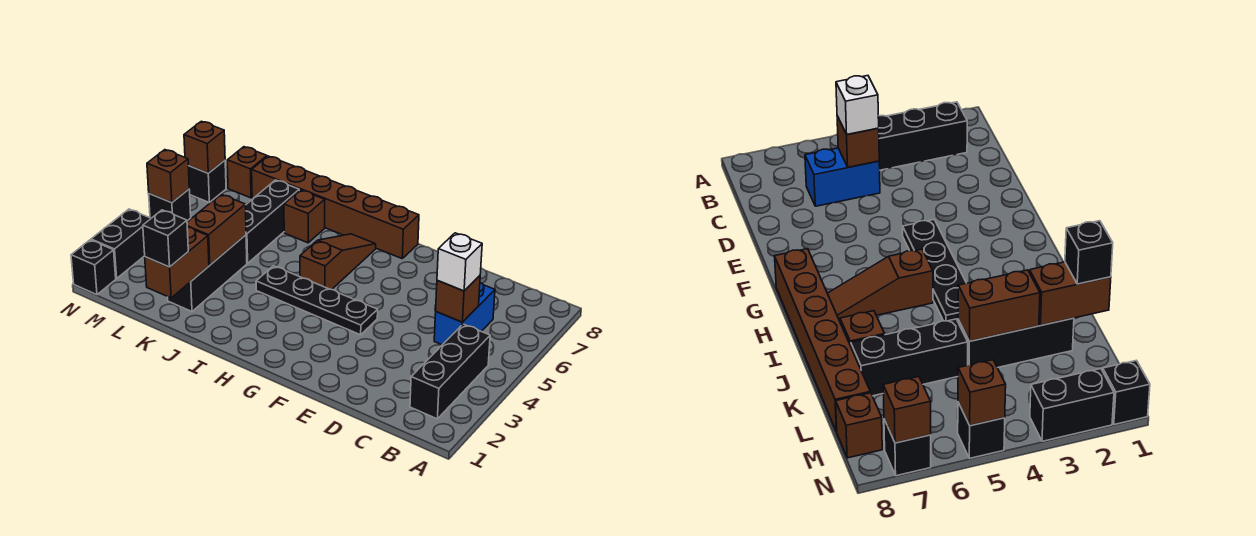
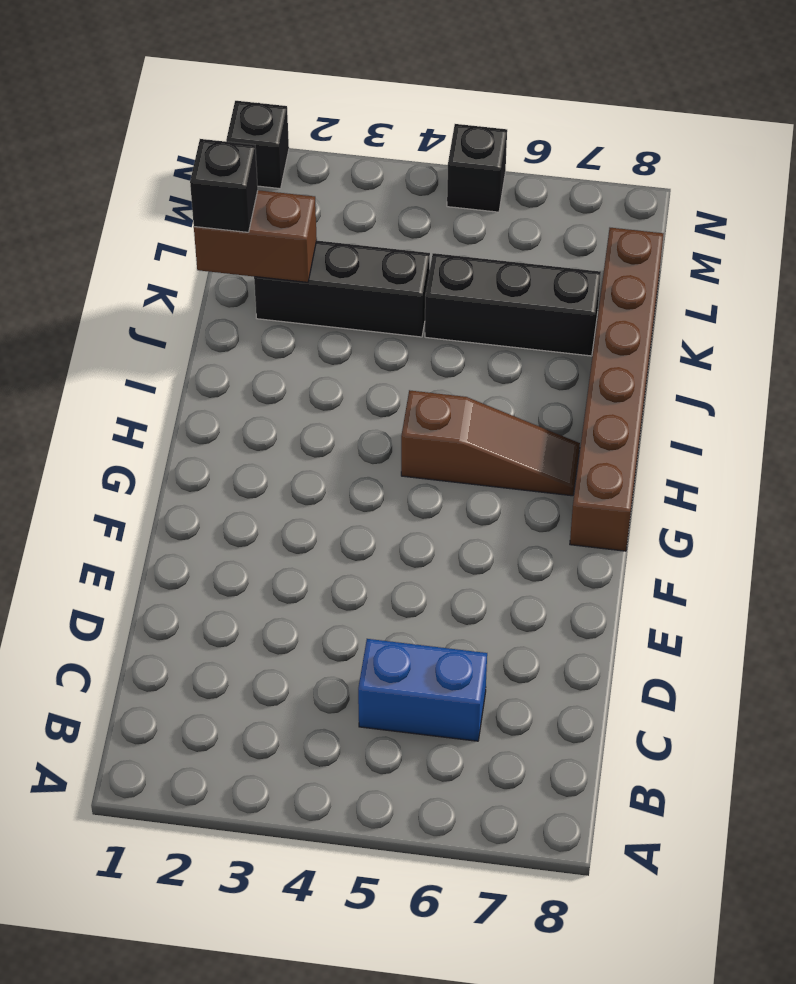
none -> black 1x3 brick [410,324,490,419]
none -> black 1x4 plate [256,266,378,335]
none -> brown 1x1 brick [284,190,325,243]

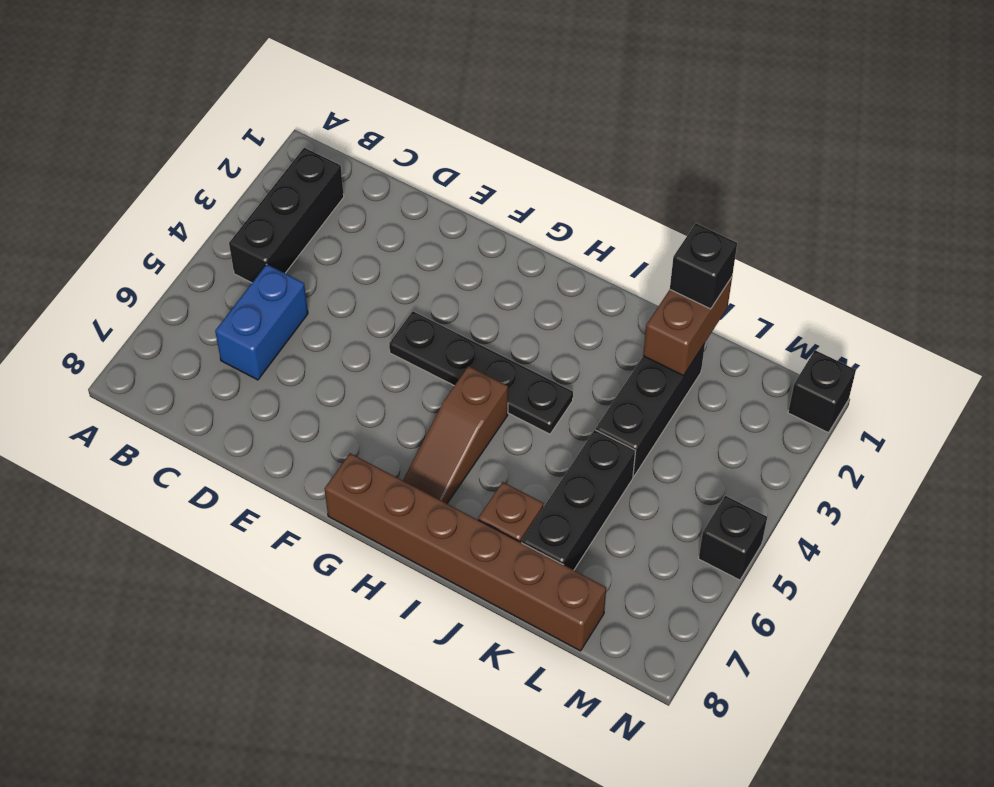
none -> brown 1x1 brick [227,147,267,198]
none -> black 1x2 brick [91,209,151,279]
none -> black 1x1 brick [188,160,226,202]

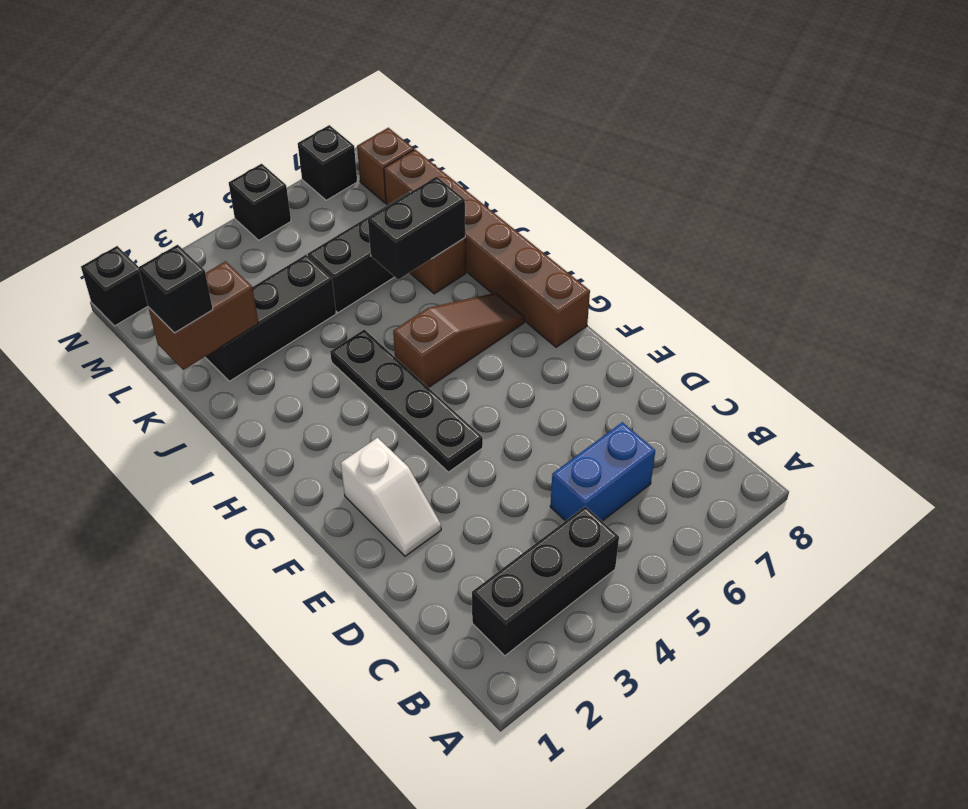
white 1x2 slope [341,438,441,556] -> none
black 1x2 brick [368,177,465,280] -> black 1x2 brick moved to [91,209,151,279]
none -> brown 1x1 brick [436,276,480,322]
none -> brown 1x2 brick [187,194,246,265]
none -> brown 1x1 brick [147,150,189,203]

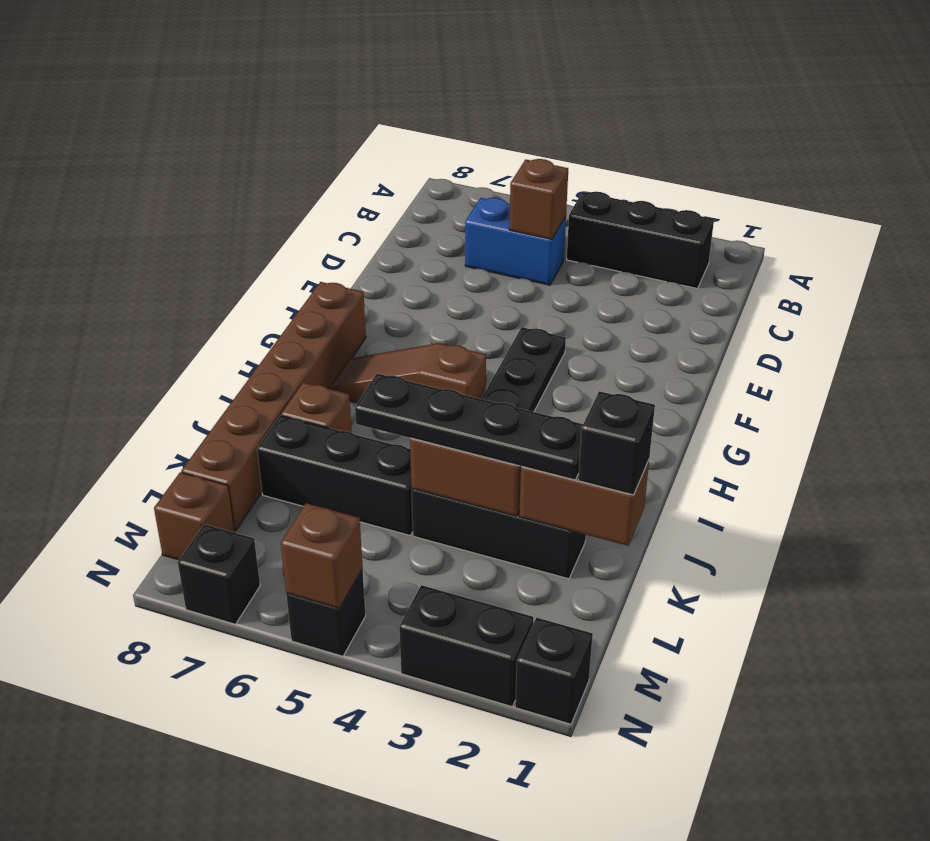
black 1x4 plate [355,374,583,480] -> none
none -> brown 1x1 brick [184,121,225,173]
none -> white 1x1 brick [437,233,482,291]

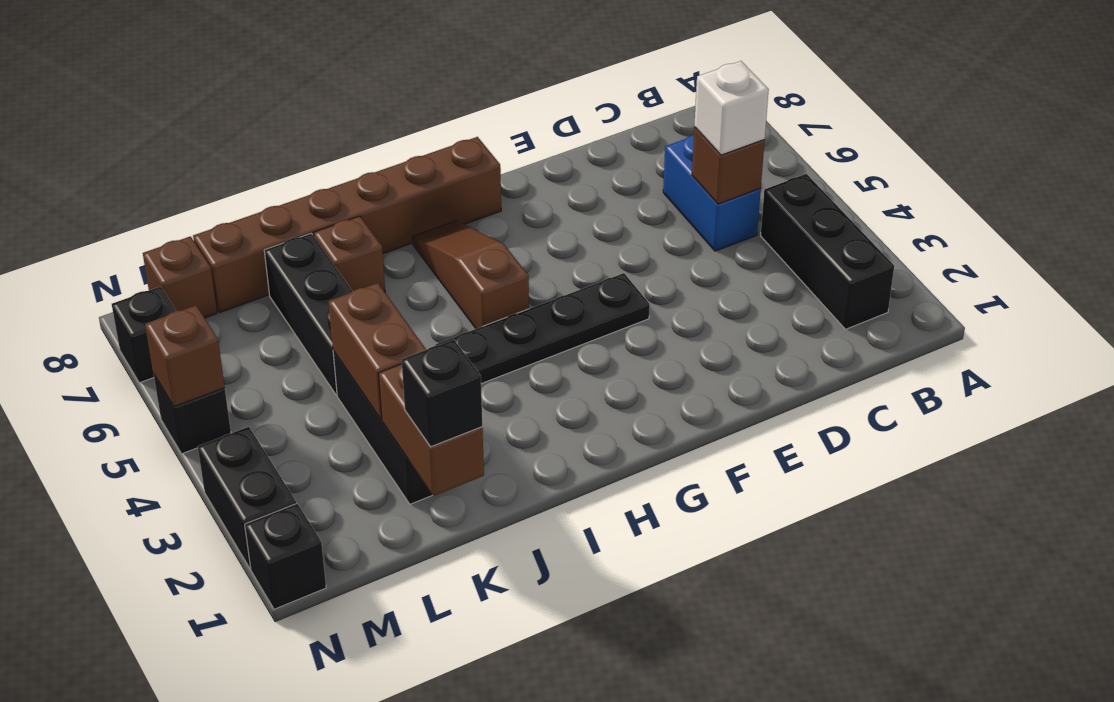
none -> brown 1x1 brick [184,121,225,173]

